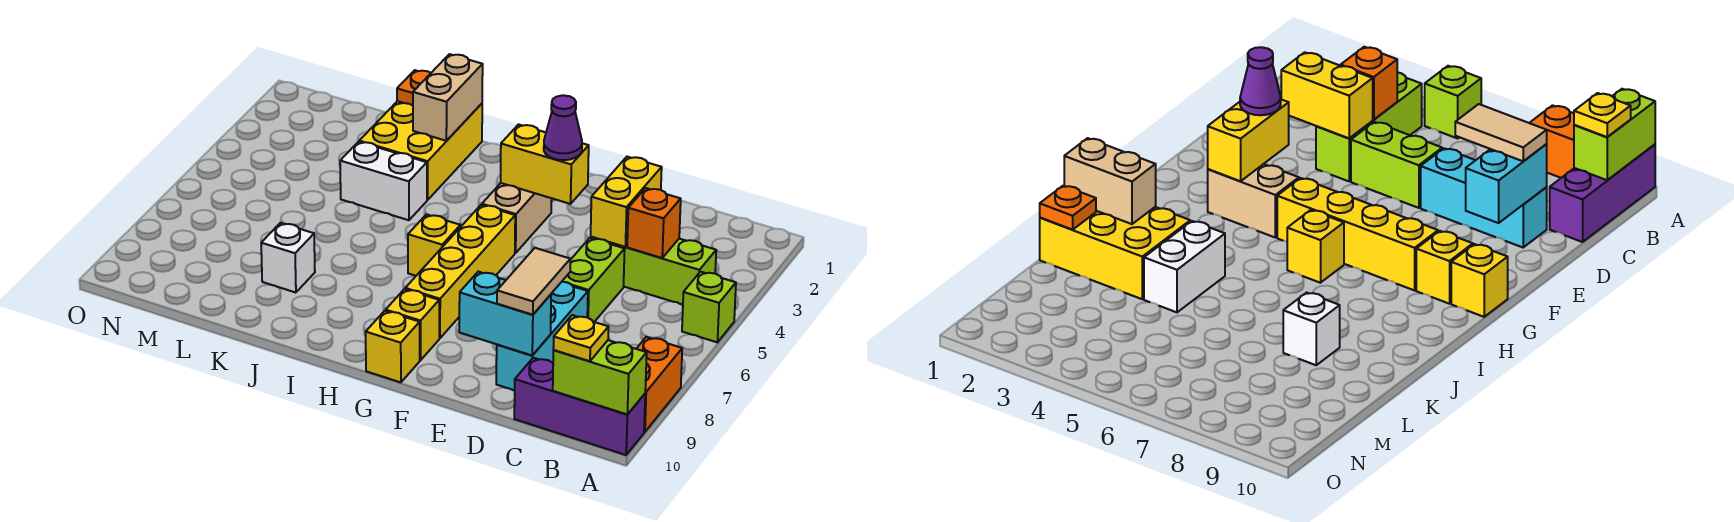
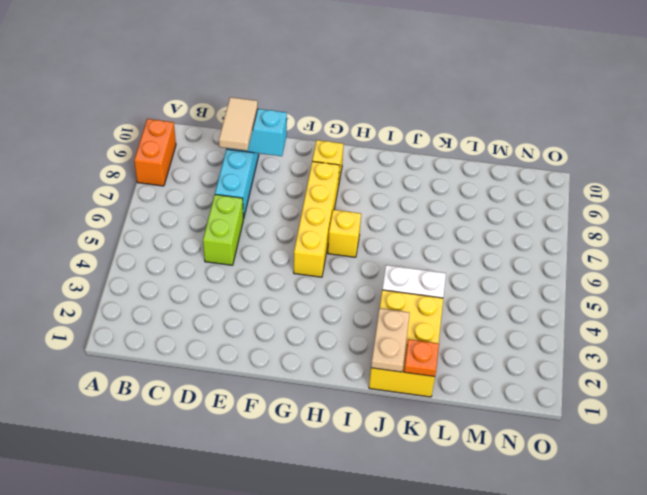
tan 1x2 plate [371,308,410,372] -> tan 1x2 brick [413,54,483,141]
none -> lime 1x1 brick [682,272,736,342]
none -> purple 1x3 brick [514,358,645,455]
none -> lime 1x3 brick [591,237,716,305]

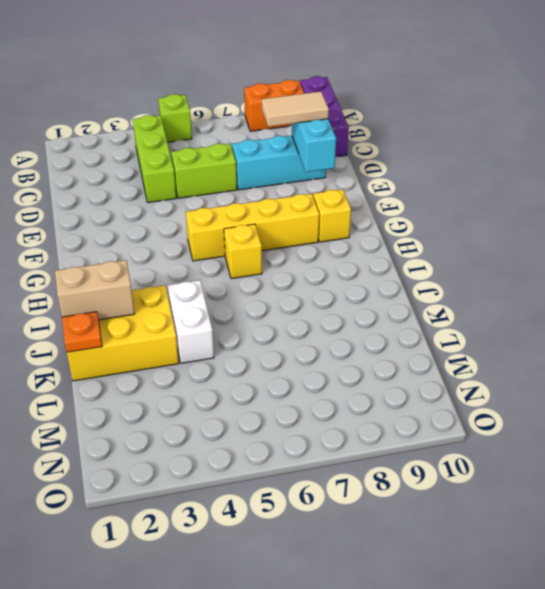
none -> tan 1x2 brick [482,183,552,253]
none -> yellow 1x1 brick [366,311,420,382]
none -> white 1x1 brick [261,223,315,293]

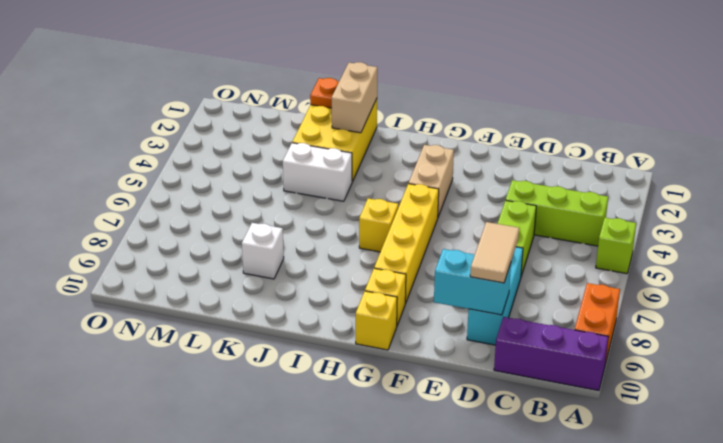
none -> lime 1x2 brick [553,340,647,415]
none -> orange 1x1 brick [627,188,681,258]
none -> yellow 1x2 brick [591,157,662,247]

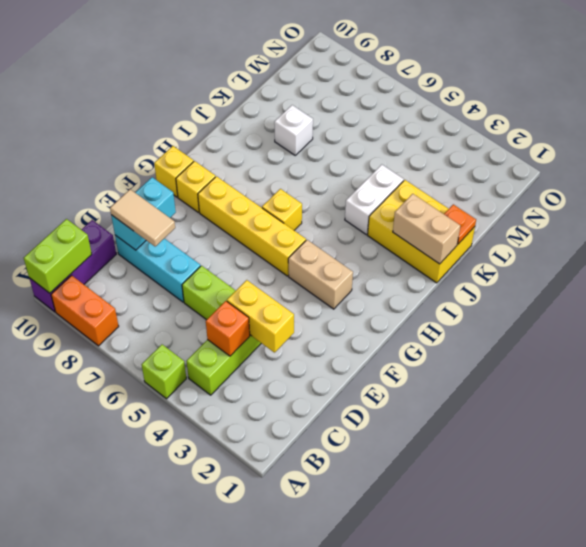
none -> yellow 1x2 brick [501,124,589,204]
none -> yellow 1x1 plate [553,315,609,361]
none -> purple 1x1 cone [544,95,582,160]

